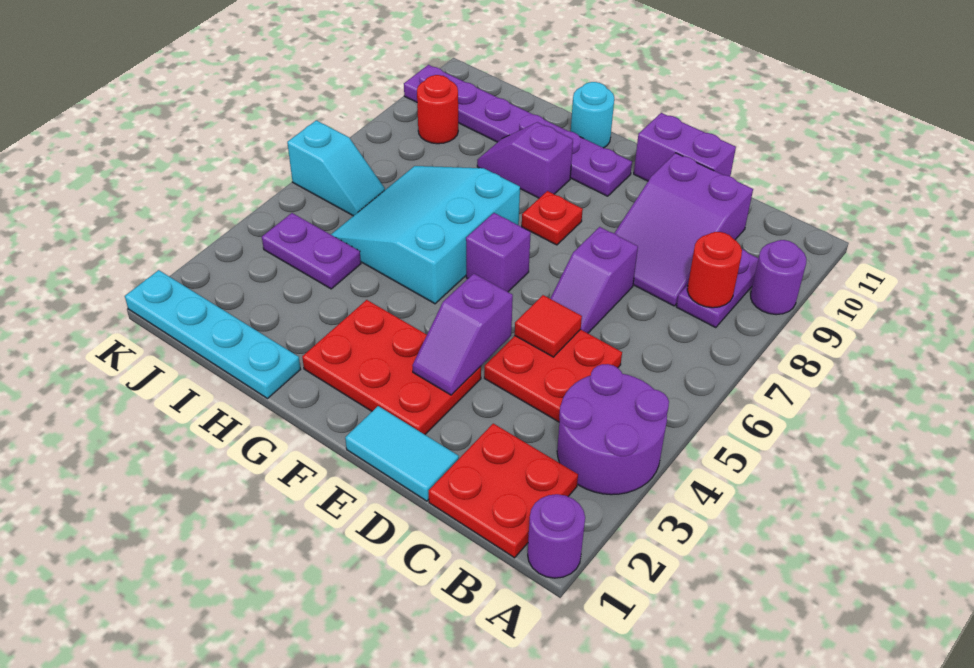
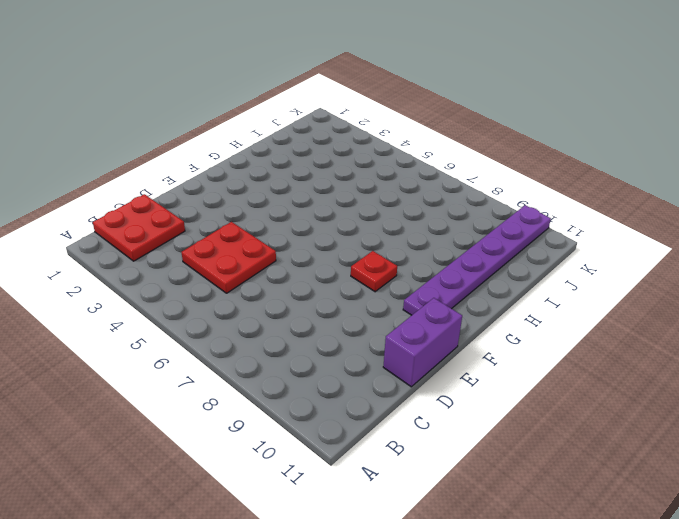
none -> purple 1x1 round brick [528,494,585,578]
none -> purple 2x2 round brick [557,364,669,495]
none -> purple 1x1 round brick [751,240,806,315]

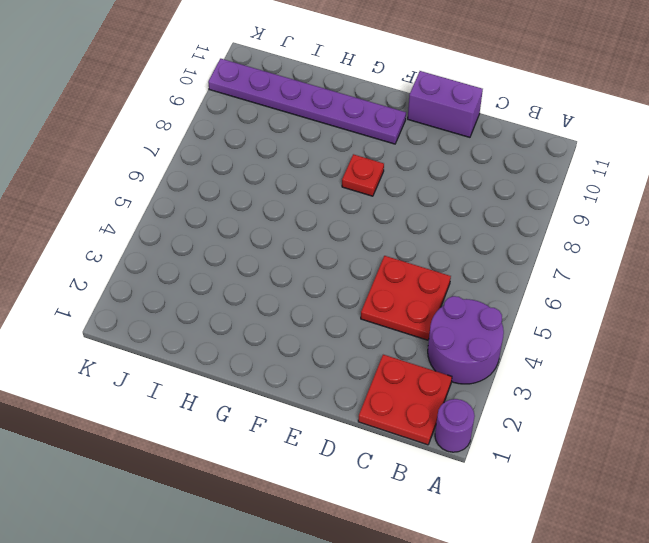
none -> purple 1x1 round brick [751,240,806,315]
none -> purple 1x2 plate [676,249,759,328]
none -> purple 2x3 slope [614,153,753,306]

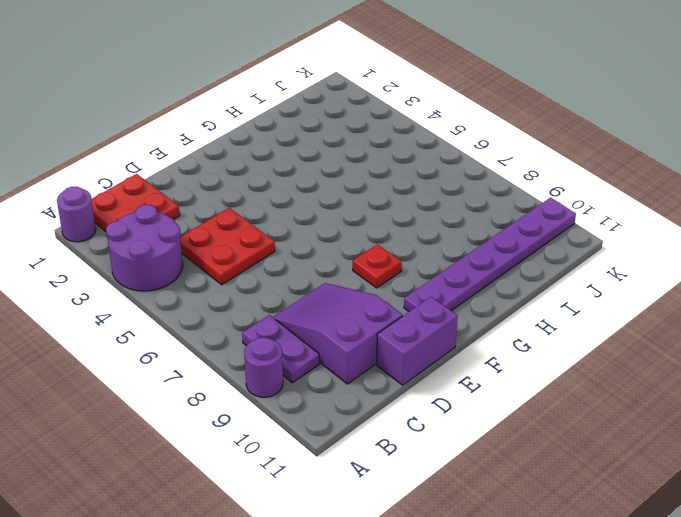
none -> cyan 1x2 tile [345,406,459,501]
none -> purple 1x2 slope [550,227,638,333]
none -> red 2x3 plate [302,300,481,435]

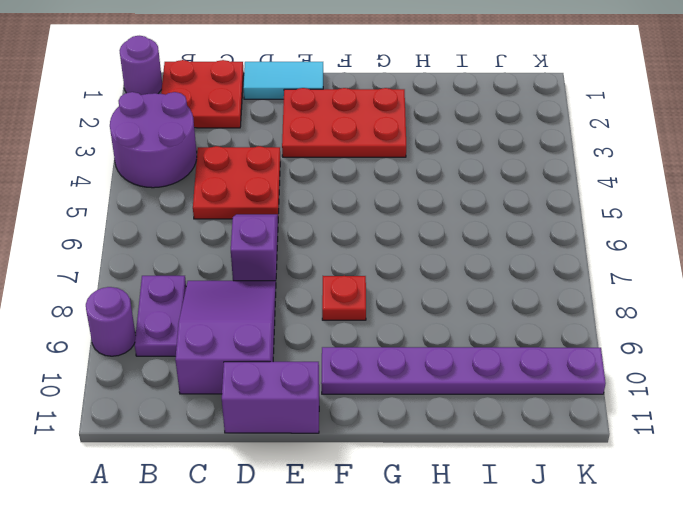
none -> purple 1x1 brick [466,213,531,292]
none -> cyan 3x3 slope [331,166,520,304]
none -> purple 1x2 slope [477,122,573,198]

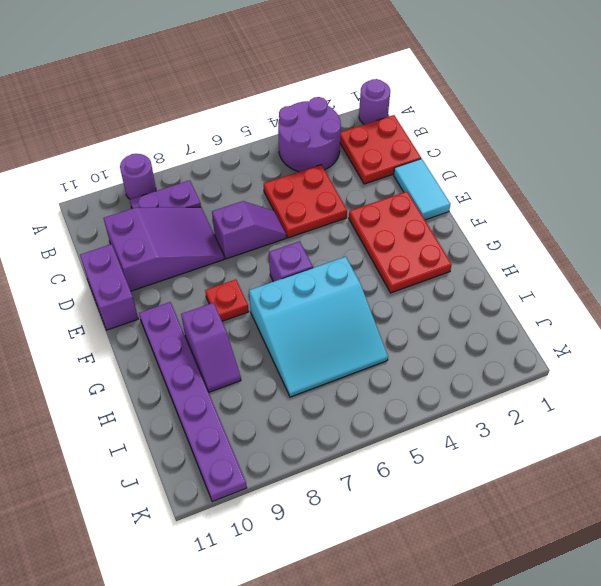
none -> cyan 1x1 round brick [571,82,614,148]
none -> cyan 1x4 plate [125,270,301,399]
none -> purple 1x2 plate [262,213,361,289]

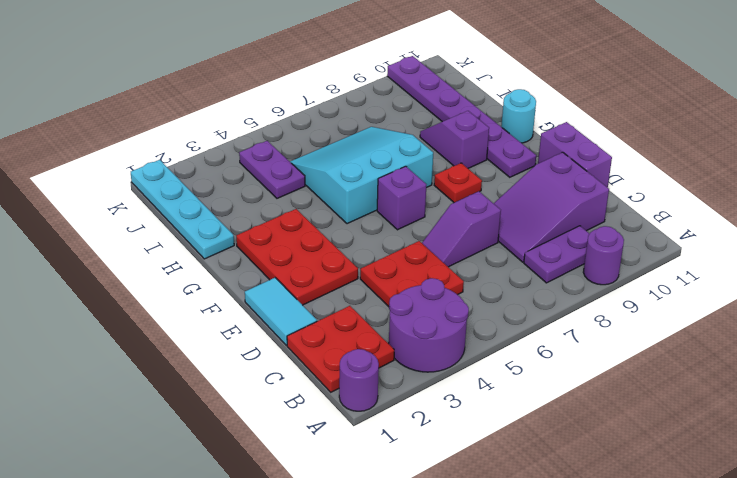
none -> cyan 1x2 slope [287,120,385,216]
none -> red 1x1 round brick [417,75,458,144]
none -> red 1x1 round brick [687,232,742,308]

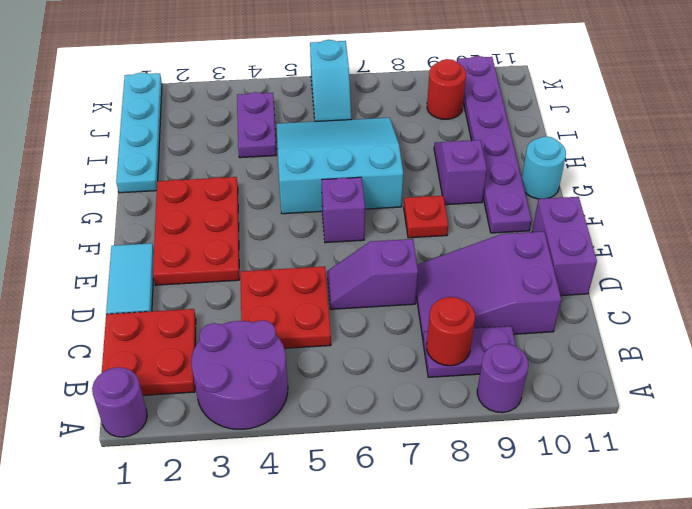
none -> red 1x1 tile [515,295,582,357]
none -> purple 1x2 slope [412,274,513,395]

